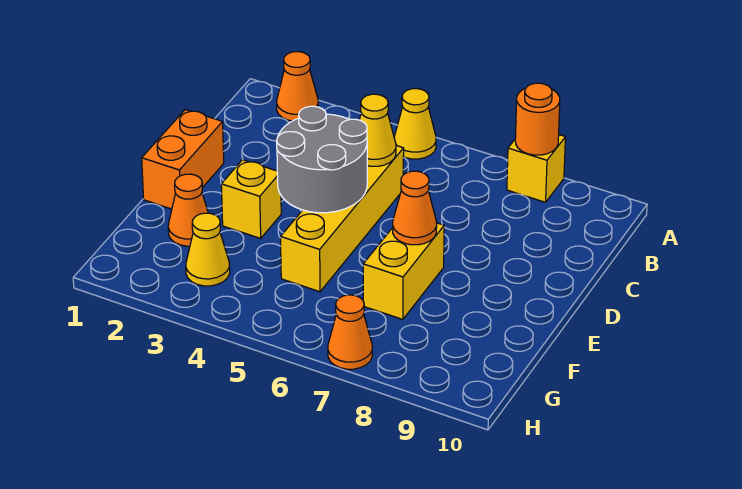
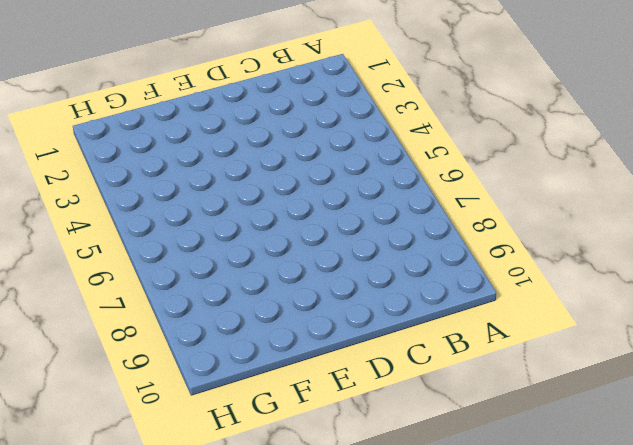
none -> orange 1x1 cone [277,52,318,121]
none -> yellow 1x1 cone [394,89,436,159]
none -> yellow 1x1 brick [507,135,565,202]

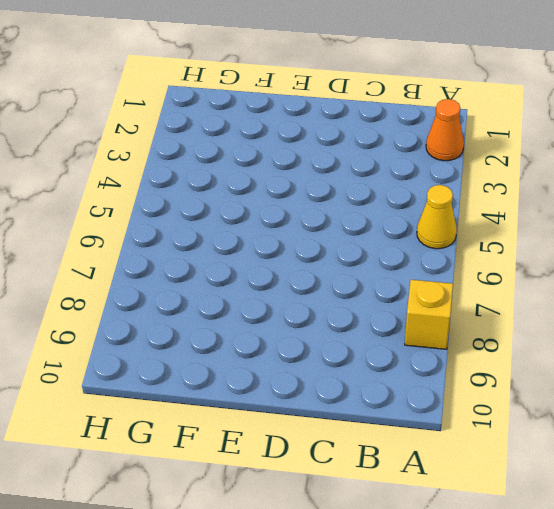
none -> yellow 1x4 brick [281,146,404,292]
none -> orange 1x2 brick [142,110,224,209]
none -> yellow 1x1 brick [221,160,281,238]

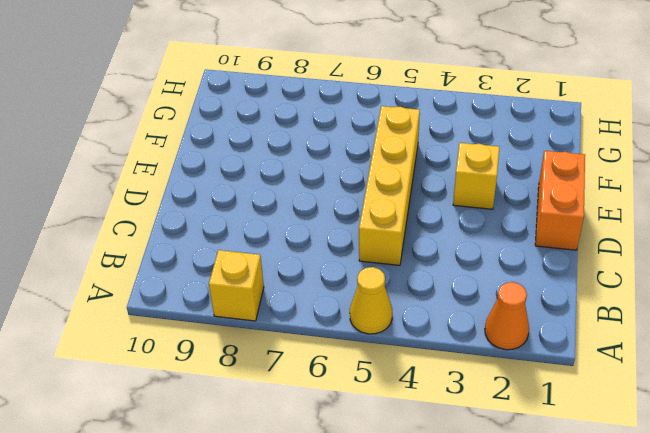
none -> yellow 1x2 brick [363,223,444,320]
none -> orange 1x1 cone [168,174,208,246]
none -> yellow 1x1 cone [186,213,230,286]

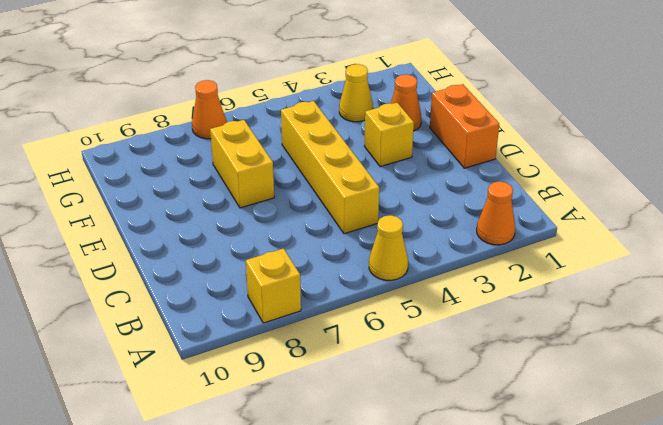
none -> orange 1x1 round brick [515,83,560,155]
none -> yellow 1x1 cone [360,94,396,166]
none -> grey 2x2 round brick [277,106,367,213]

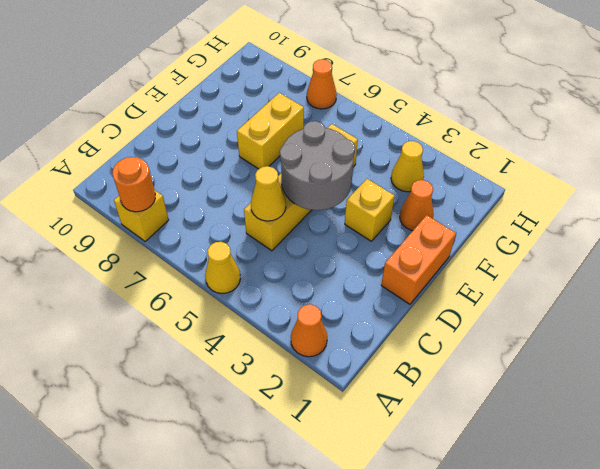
none -> orange 1x1 cone [393,171,437,245]

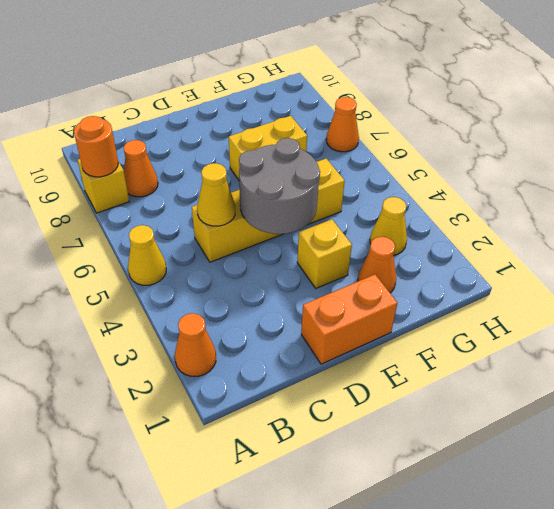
orange 1x1 cone [124,140,158,197] -> orange 1x1 cone moved to [393,171,437,245]

